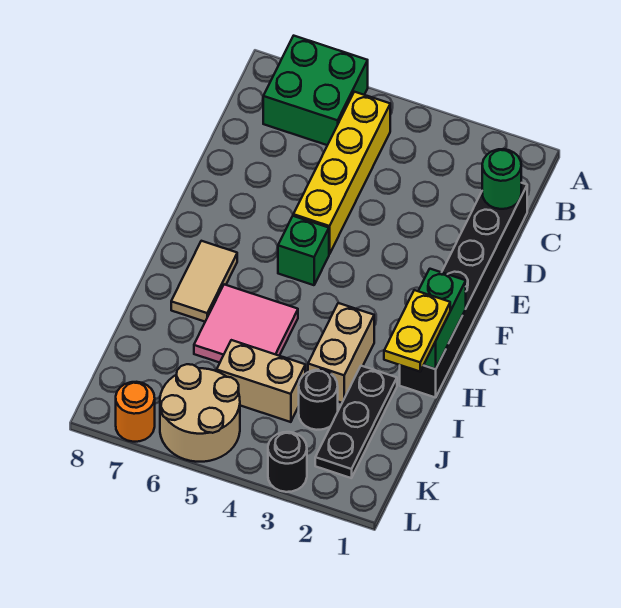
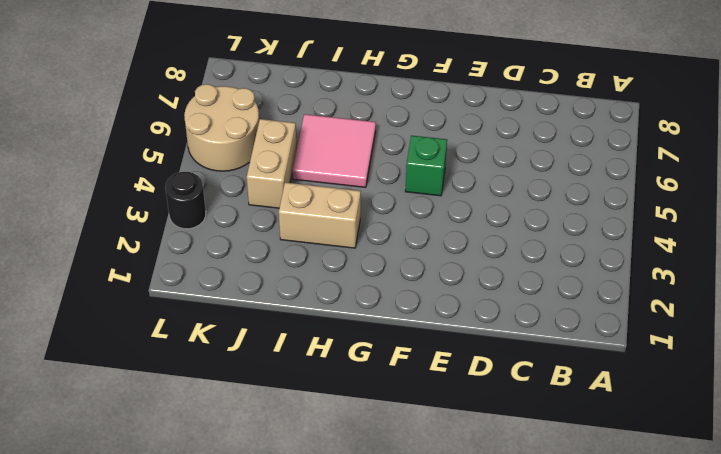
none -> green 2x2 brick [263,36,368,145]
none -> yellow 1x4 brick [293,92,390,254]
none -> black 1x6 brick [400,183,527,397]

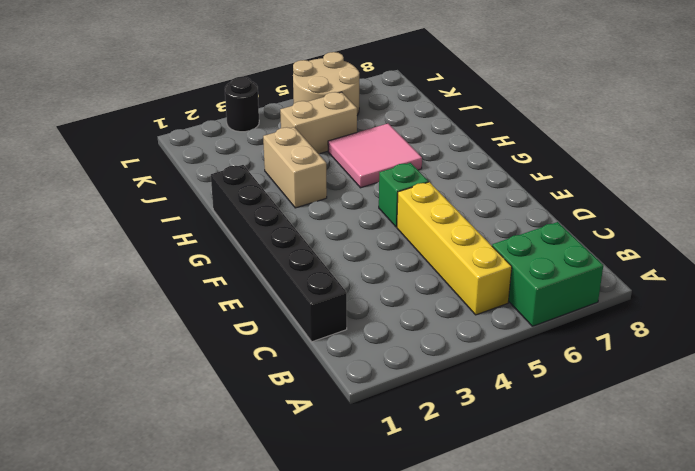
none -> tan 1x2 tile [171,241,237,322]
none -> black 1x3 plate [315,366,397,478]
none -> black 1x1 round brick [299,370,338,430]

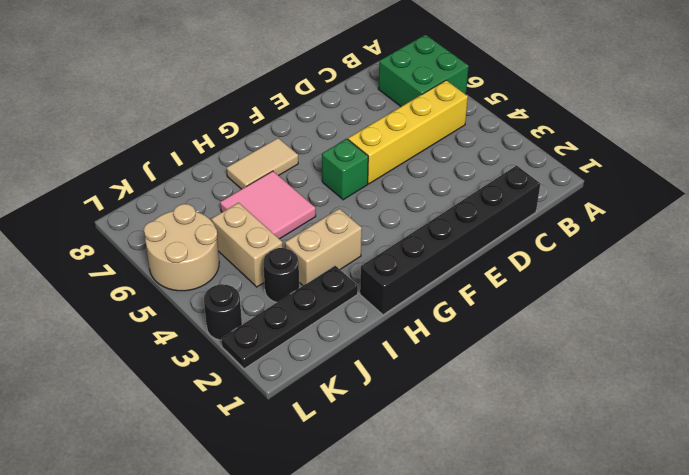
black 1x4 plate [221,266,358,369] -> black 1x3 plate [315,366,397,478]
none -> orange 1x1 round brick [116,382,155,442]
none -> green 1x1 round brick [482,149,521,209]
none -> green 1x2 brick [419,269,466,369]

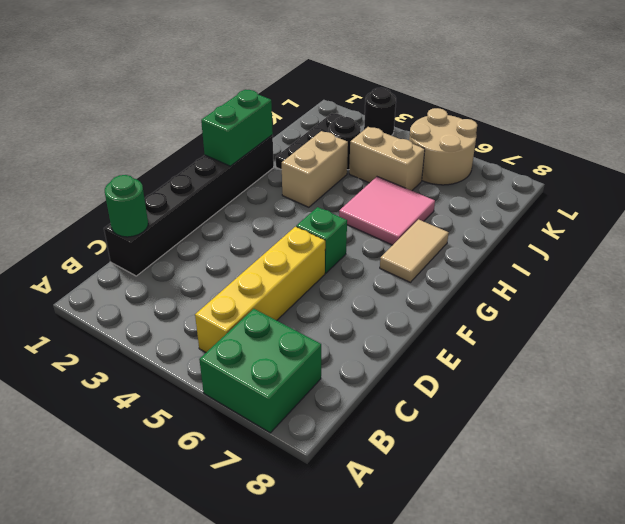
none -> orange 1x1 round brick [116,382,155,442]
none -> yellow 1x2 plate [384,290,450,371]

